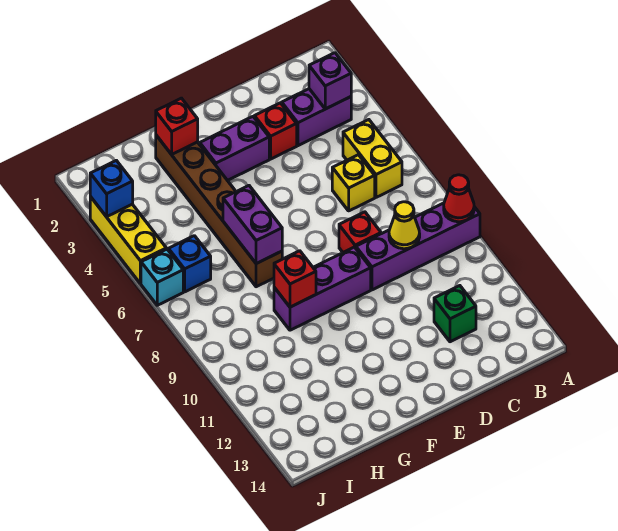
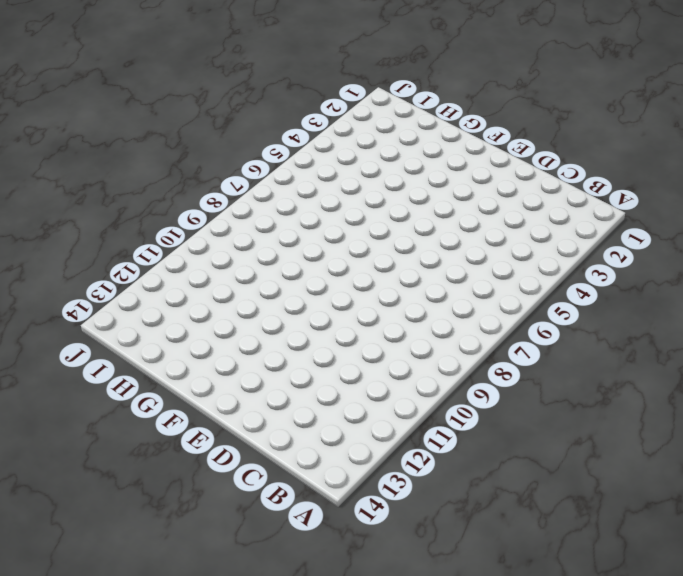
none -> purple 1x4 brick [356,203,480,290]
none -> purple 1x2 brick [282,89,351,146]
none -> yellow 1x2 brick [343,120,402,197]

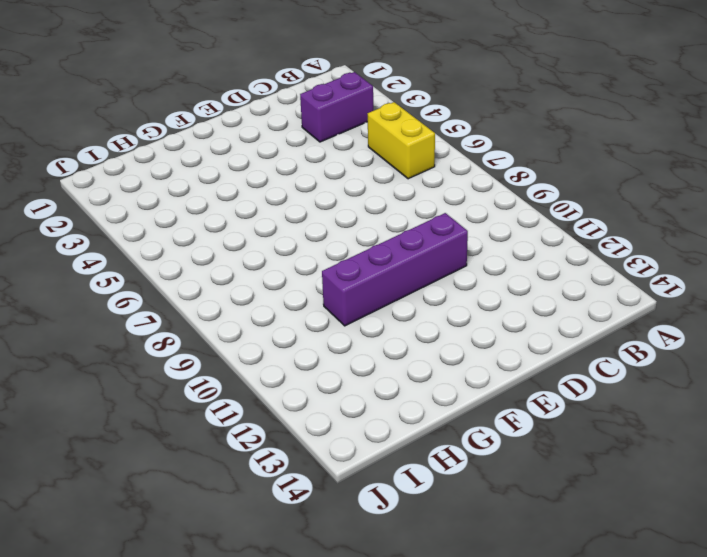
purple 1x4 brick [322,213,468,326] -> purple 1x4 brick moved to [356,203,480,290]
none -> yellow 1x1 brick [332,155,375,211]
none -> green 1x1 brick [434,286,476,342]
none -> red 1x1 brick [254,103,297,159]

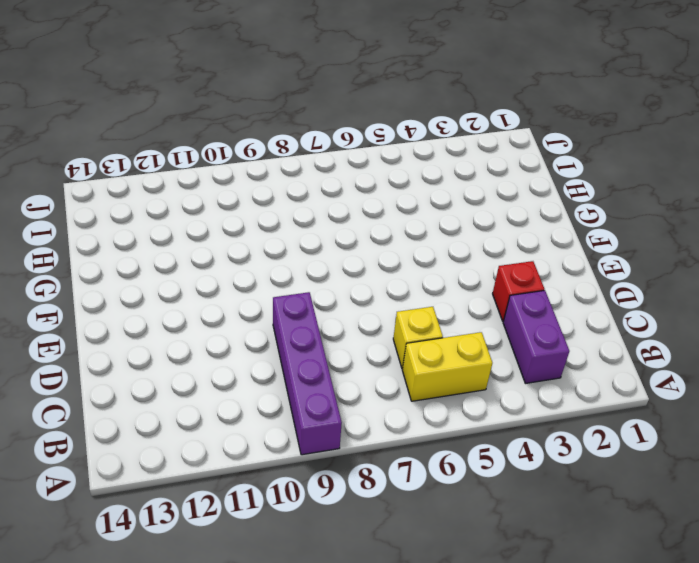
none -> green 1x1 brick [434,286,476,342]
none -> red 1x1 brick [339,212,381,252]
none -> purple 1x2 brick [200,117,269,181]

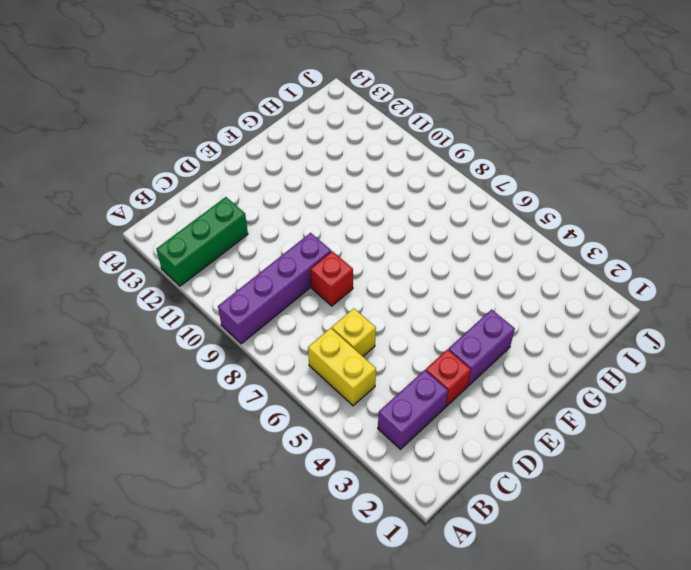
green 1x3 brick [156,197,248,286] -> green 1x1 brick [434,286,476,342]
none -> purple 1x3 brick [274,247,371,330]
none -> brown 1x6 brick [156,135,282,287]
none -> blue 1x1 brick [168,236,211,292]

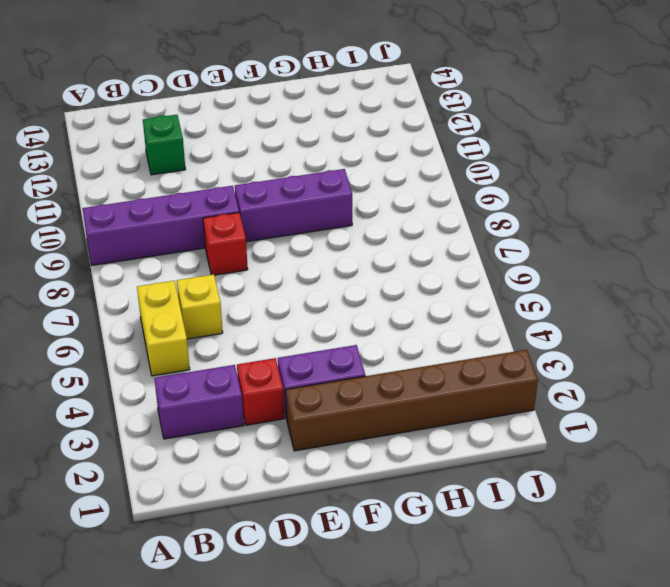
brown 1x6 brick [286,350,538,451] -> brown 1x6 brick turned to [156,135,282,287]
none -> blue 1x1 brick [168,236,211,292]
none -> yellow 1x3 brick [90,197,166,284]
none -> cyan 1x1 brick [141,249,183,305]

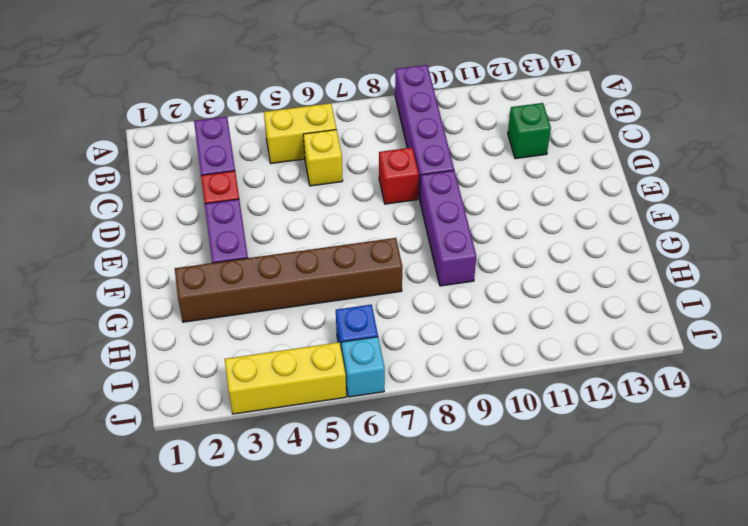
none -> red 1x1 cone [444,175,474,222]
none -> purple 1x1 brick [309,53,351,109]
none -> yellow 1x1 cone [389,202,420,249]

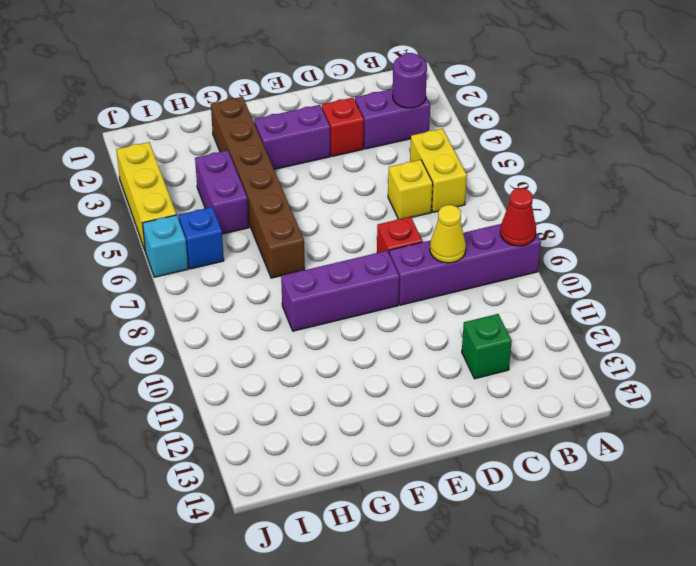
purple 1x1 round brick [393,53,427,108] -> purple 1x1 brick [309,53,351,109]
purple 1x2 brick [195,150,249,234] -> purple 1x2 brick moved to [223,186,282,264]
none -> red 1x1 brick [156,98,198,154]
none -> red 1x1 brick [274,251,316,307]
none -> blue 1x1 brick [90,160,133,217]

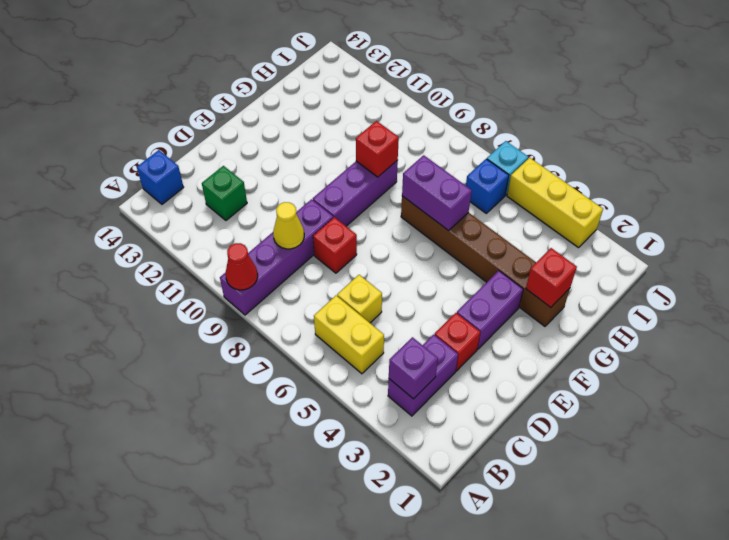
blue 1x1 brick [137,150,184,204] -> blue 1x1 brick moved to [90,160,133,217]

